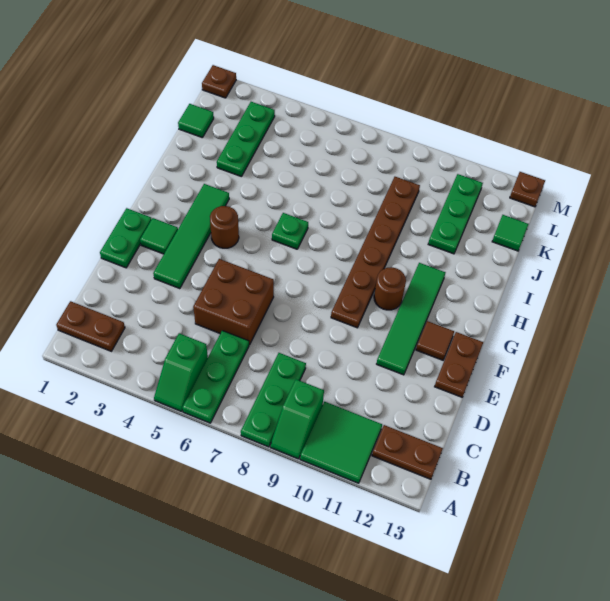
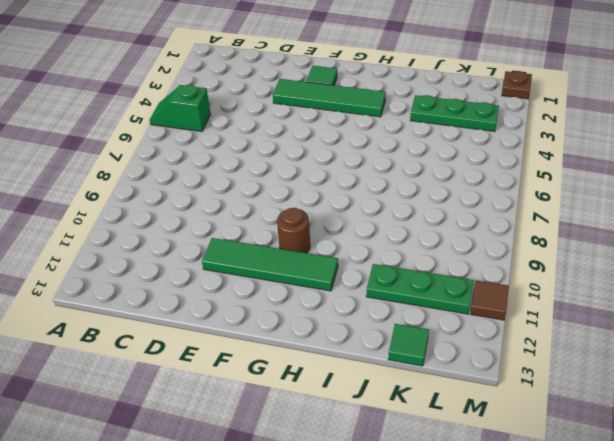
brown 1x1 tile [470,281,509,320] -> brown 1x1 tile moved to [416,321,454,360]
none -> green 1x3 plate [182,331,249,423]
none -> green 1x3 plate [241,353,306,447]
none -> green 1x2 slope [270,379,324,459]

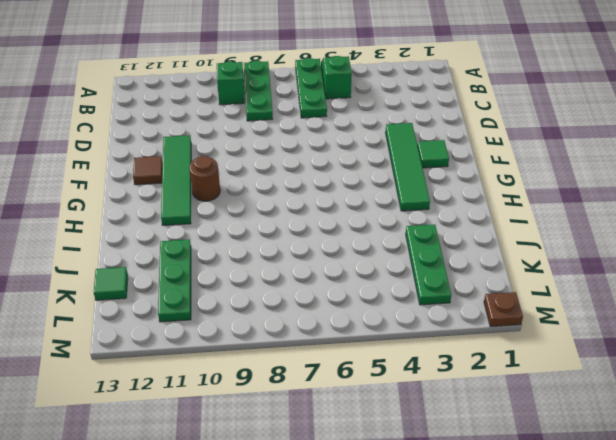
none -> green 2x2 tile [300,402,382,483]
none -> brown 1x2 plate [56,301,125,351]
none -> brown 1x2 plate [372,425,443,479]

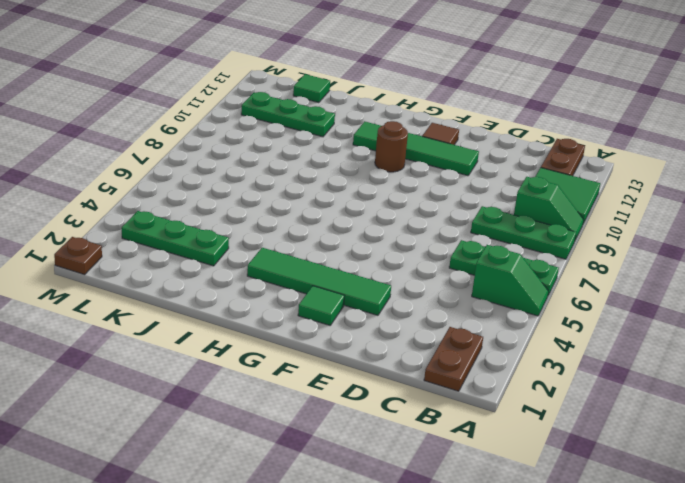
none -> brown 2x2 brick [193,259,274,345]
none -> green 1x2 plate [100,208,152,268]
none -> brown 1x2 plate [435,332,483,397]

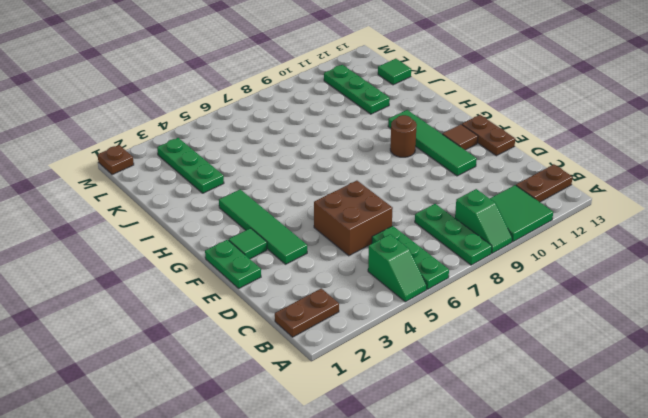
none -> brown 1x6 plate [331,177,420,328]
none -> brown 1x1 round brick [210,206,239,248]
none -> green 1x1 plate [272,213,308,249]

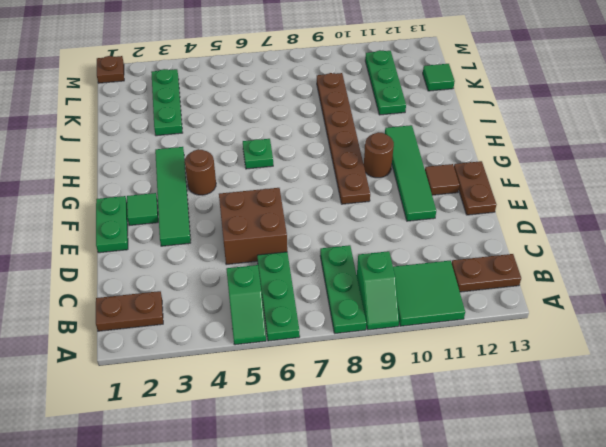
none -> green 1x1 tile [178,104,214,137]
none -> brown 1x1 plate [510,172,545,207]

